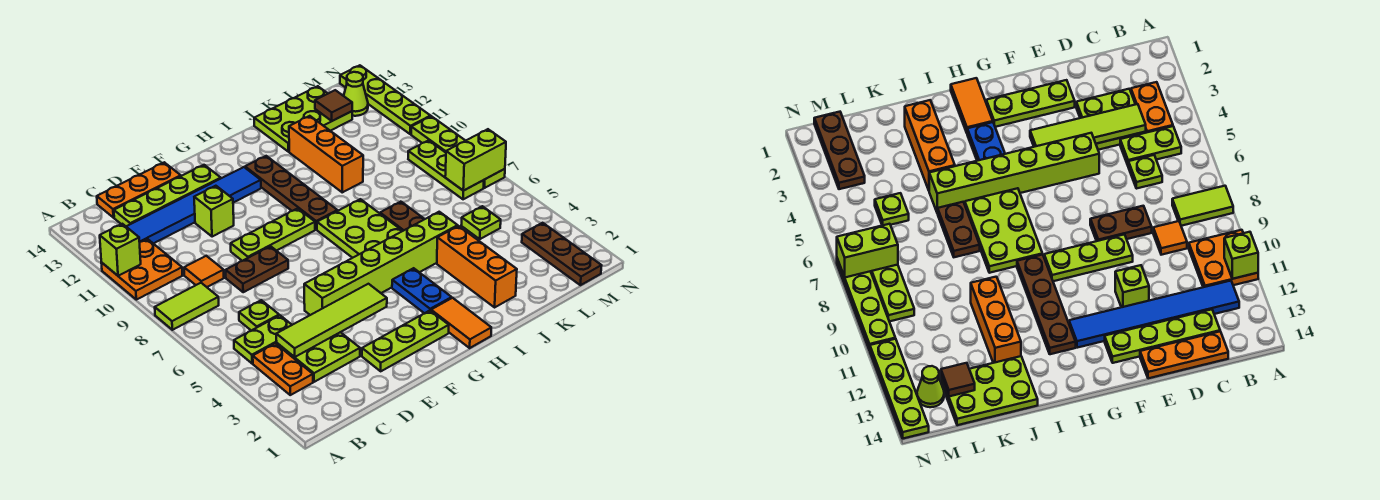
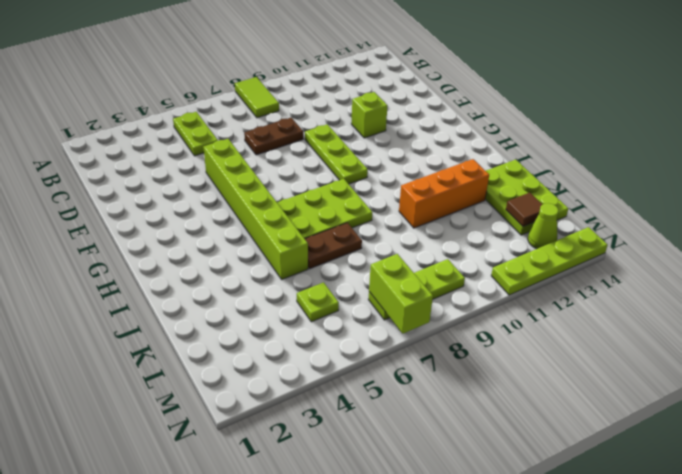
brown 1x2 plate [244,118,303,155] -> brown 1x2 plate turned to [226,246,288,292]
none -> orange 2x2 plate [101,239,182,300]
none -> orange 1x2 plate [253,343,313,395]
none -> blue 1x6 tile [126,167,261,244]
none -> lime 2x2 plate [277,332,360,382]

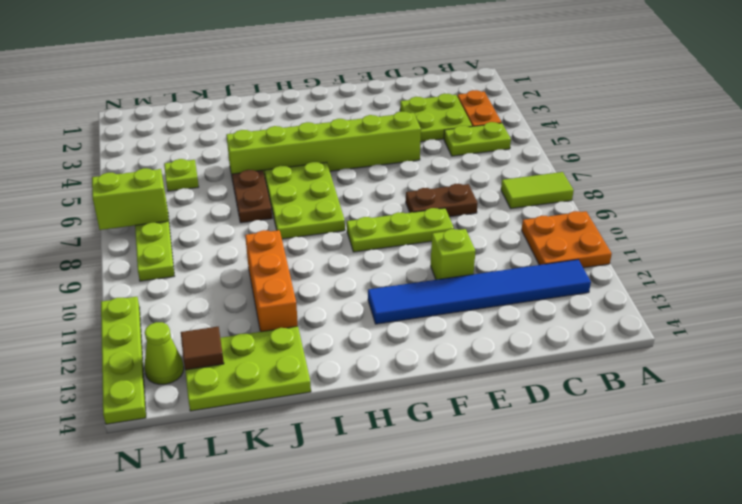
none -> lime 1x1 plate [239,300,279,331]
none -> orange 1x1 tile [184,256,224,287]
none -> lime 1x4 plate [114,165,221,226]
none -> orange 1x3 plate [97,162,181,218]

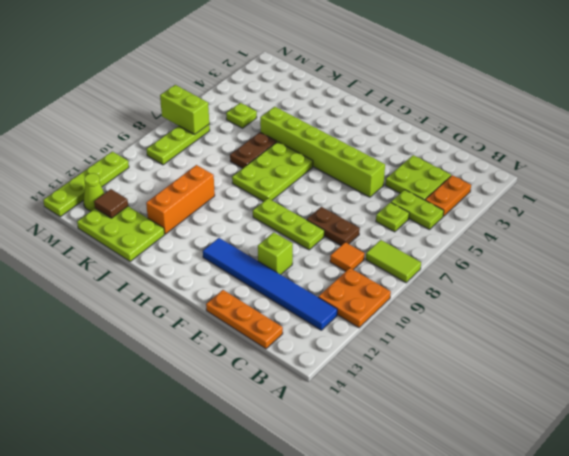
none -> lime 1x4 plate [114,165,221,226]
none -> lime 1x3 plate [362,311,449,371]
none -> orange 1x2 tile [431,298,491,348]
none -> blue 1x2 plate [392,268,452,313]

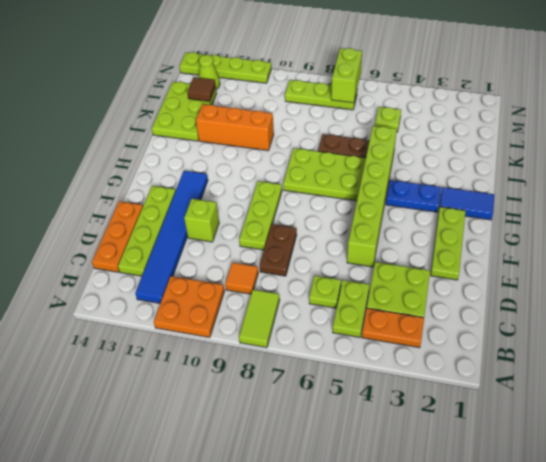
blue 1x2 tile [439,187,494,220] -> orange 1x2 tile [431,298,491,348]
none -> brown 1x4 plate [245,156,337,229]
none -> orange 1x3 brick [437,226,517,307]
none -> brown 1x3 plate [522,223,602,285]
none -> lime 1x4 plate [411,116,505,188]

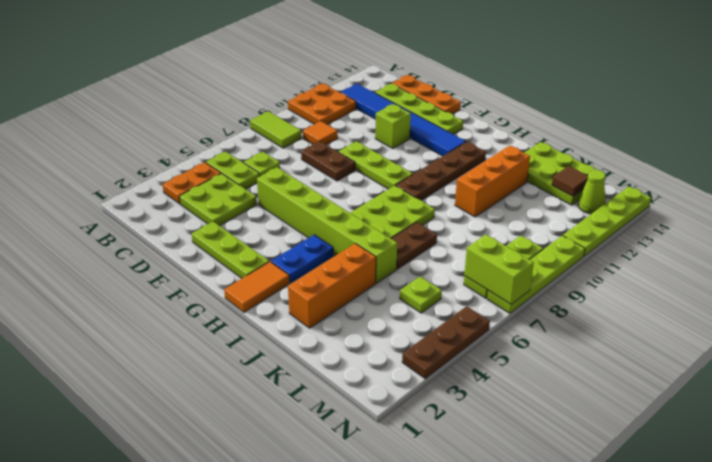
brown 1x3 plate [402,306,490,379] -> brown 1x3 plate moved to [522,223,602,285]
none -> lime 1x1 brick [100,224,141,276]
none -> lime 1x4 tile [276,284,387,357]

